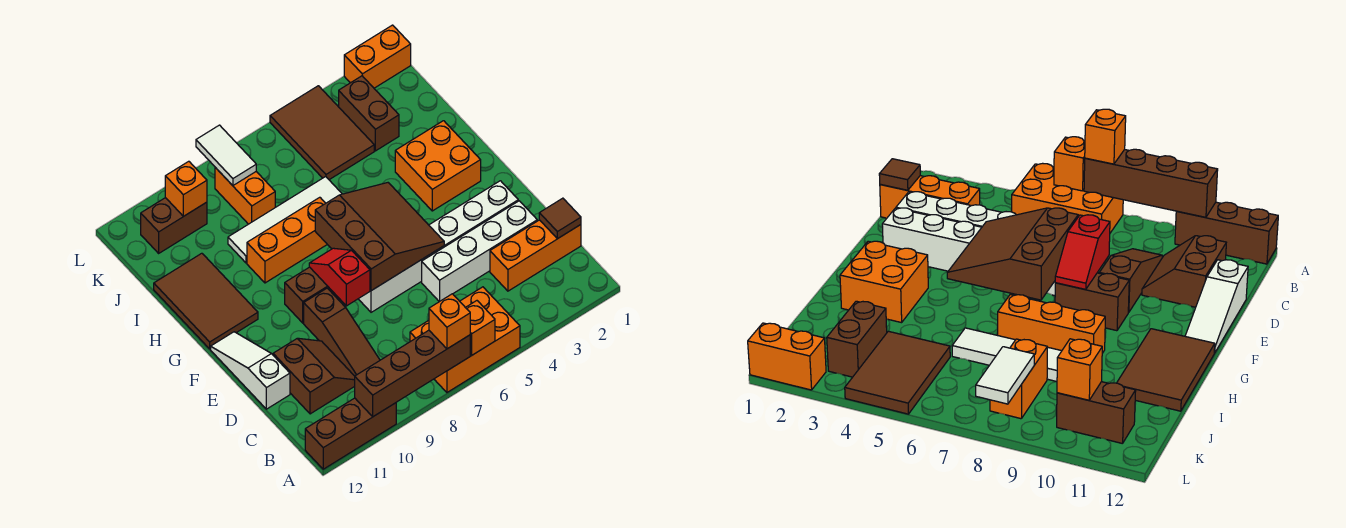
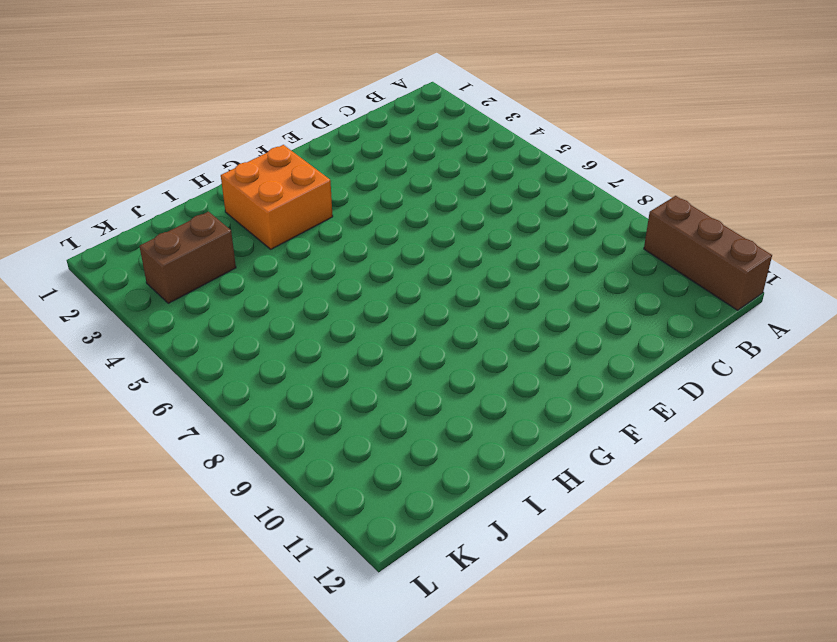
none -> orange 2x3 brick [410,287,520,392]
none -> orange 1x3 brick [490,220,581,291]
none -> brown 1x3 slope [304,288,380,376]

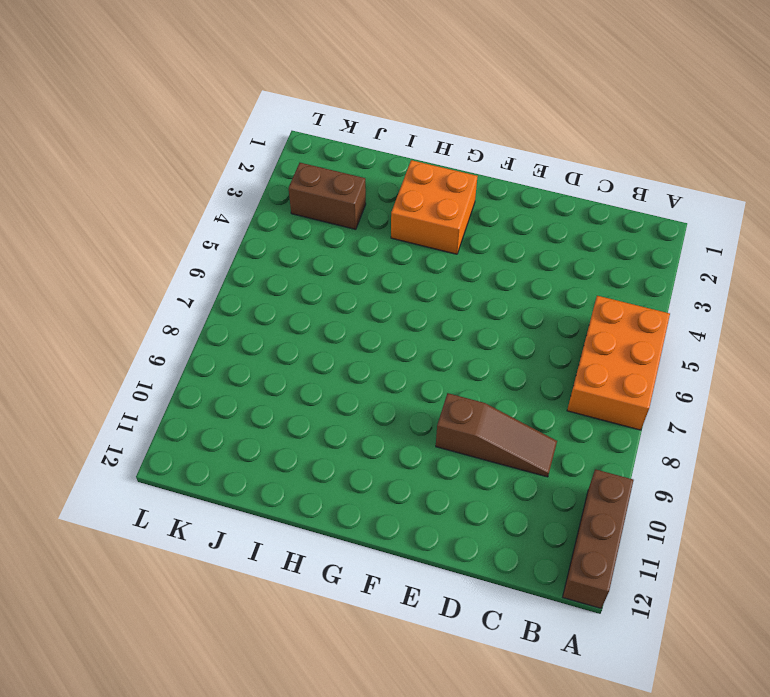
none -> orange 1x3 brick [490,220,581,291]
none -> brown 2x2 slope [273,338,355,414]
none -> white 1x4 brick [422,201,537,302]

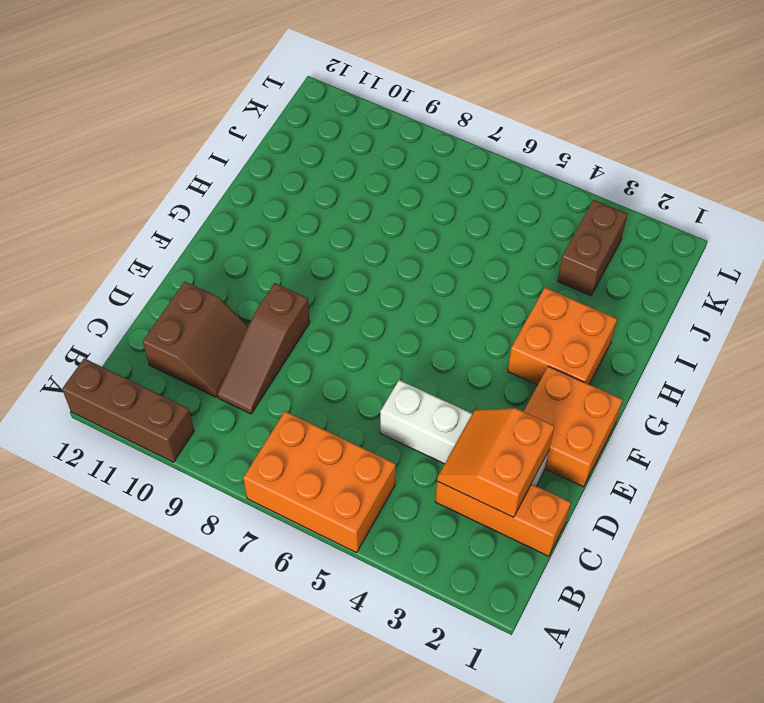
orange 2x2 slope [437,408,554,517] -> none
orange 2x2 brick [524,366,622,487] -> white 1x6 brick [359,181,518,312]
none -> white 1x3 slope [211,332,290,409]
none -> brown 1x2 brick [285,267,340,323]
none -> brown 2x3 tile [154,253,258,349]

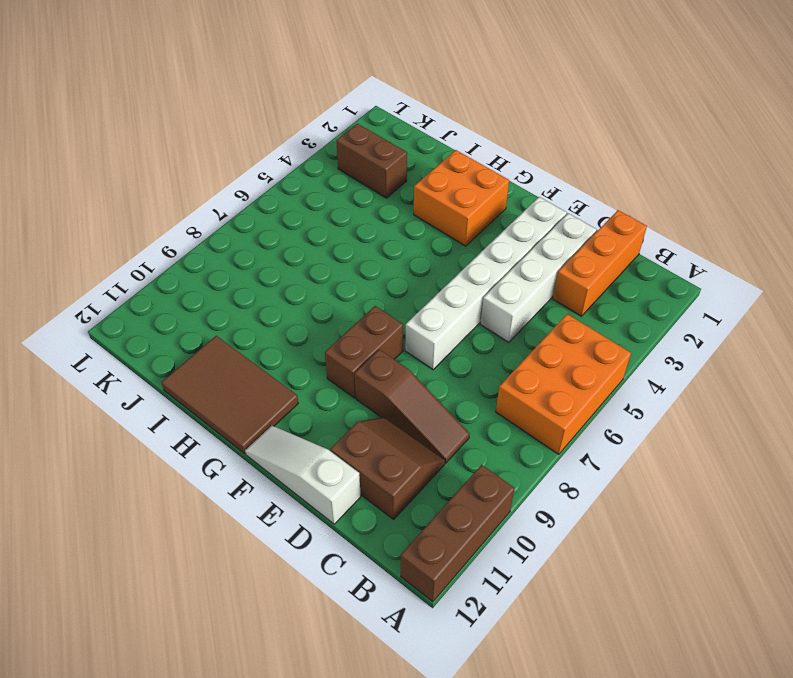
none -> orange 1x3 brick [247,197,327,283]
none -> white 1x4 tile [228,177,342,263]
none -> brown 2x3 tile [270,86,374,180]

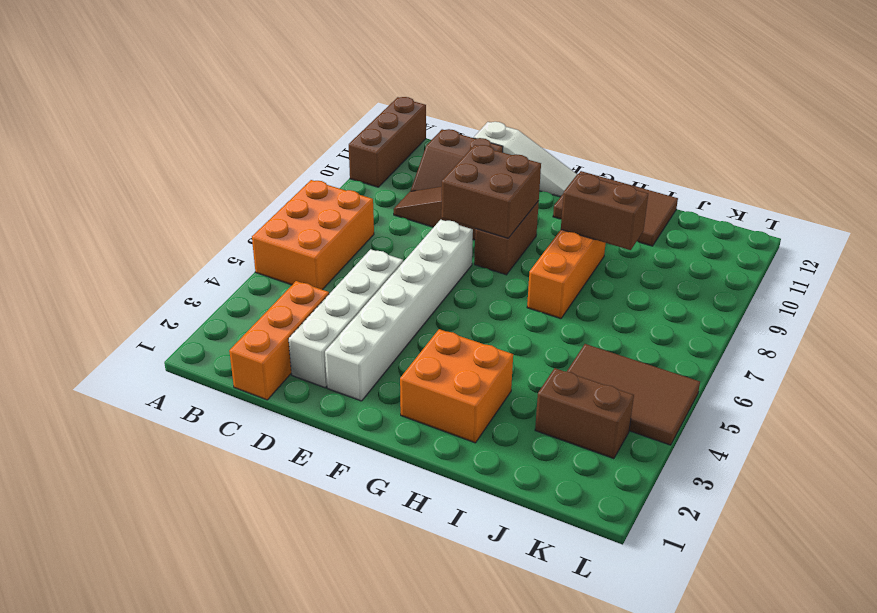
brown 2x2 brick [441,145,541,238] -> red 1x2 slope [309,248,370,306]
brown 1x2 brick [561,174,648,250] -> brown 1x2 brick turned to [141,198,207,253]
none -> white 1x4 tile [228,177,342,263]
none -> orange 1x2 brick [215,167,275,224]
none -> orange 1x2 brick [344,25,411,88]

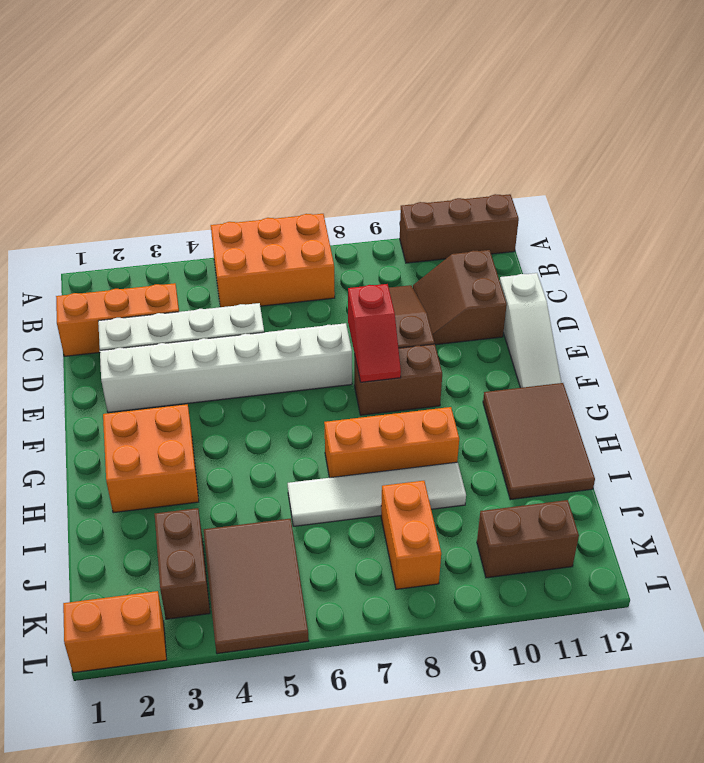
none -> orange 1x1 brick [465,301,495,355]
none -> brown 1x4 brick [355,330,470,417]
none -> brown 1x1 tile [539,198,581,239]

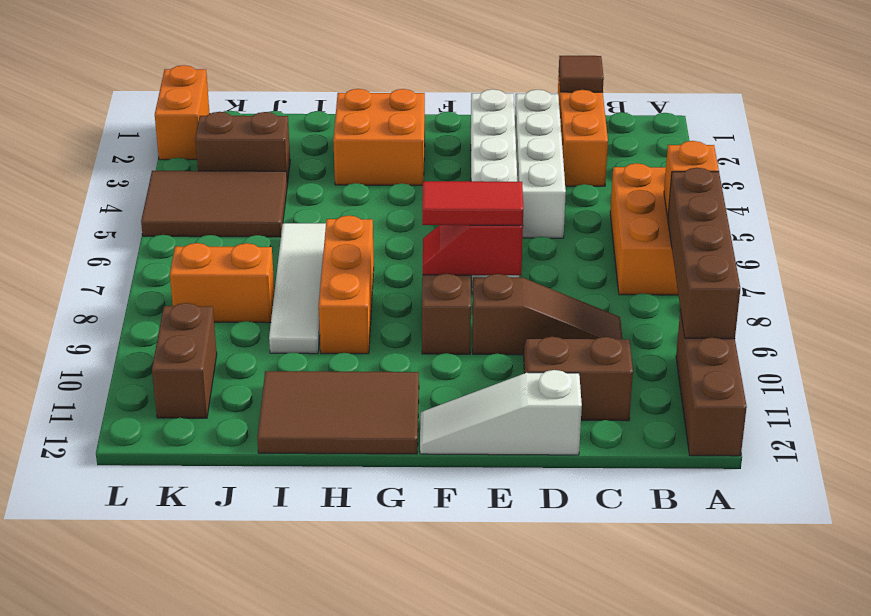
red 1x2 tile [422,181,523,225] -> none
none -> brown 3x3 slope [315,183,444,291]
none -> white 1x2 tile [196,125,256,185]
none -> orange 1x1 brick [165,161,207,216]

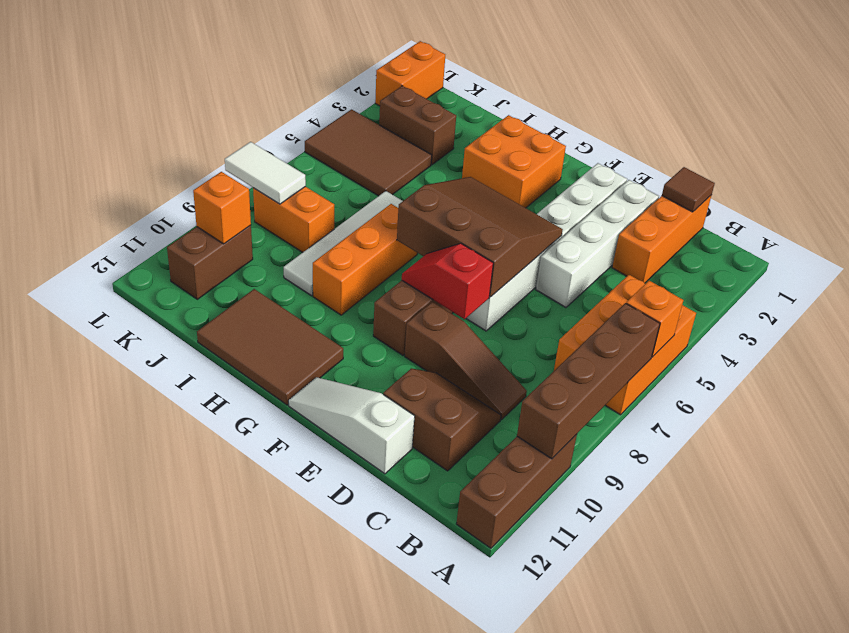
none -> orange 1x1 brick [429,294,470,349]

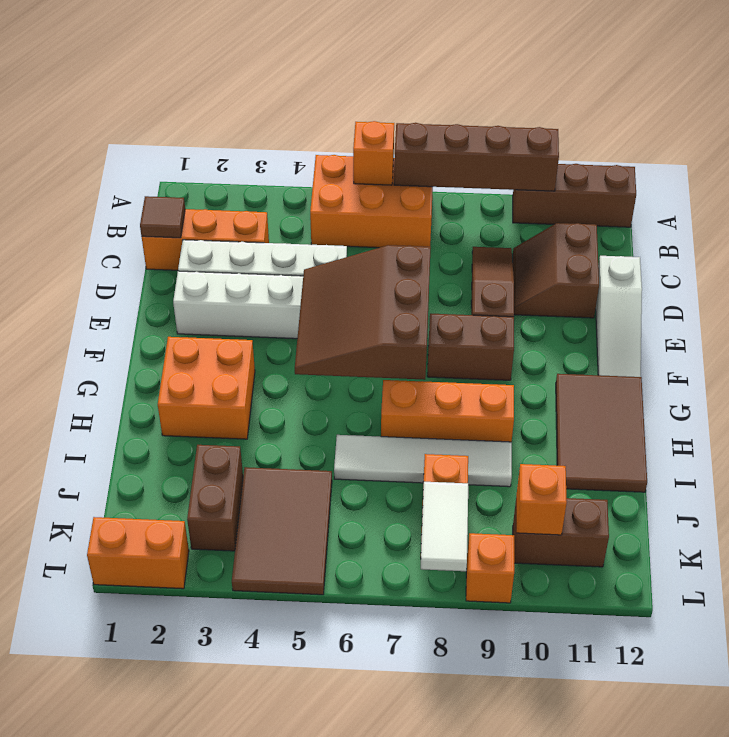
orange 1x1 brick [466,533,514,603] -> orange 1x1 brick moved to [429,294,470,349]
none -> red 1x2 slope [309,248,370,306]

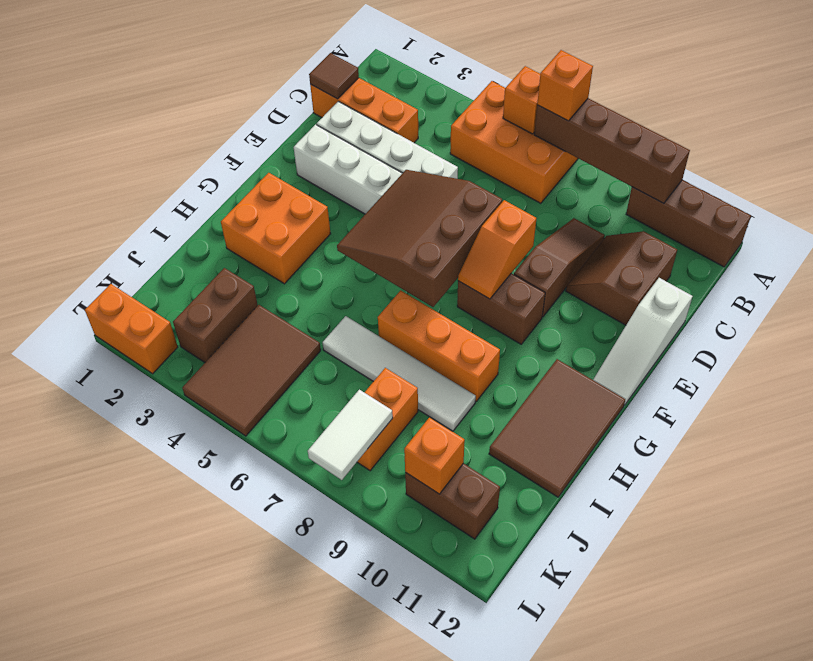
orange 1x2 slope [458,200,537,299] -> red 1x2 slope [309,248,370,306]

